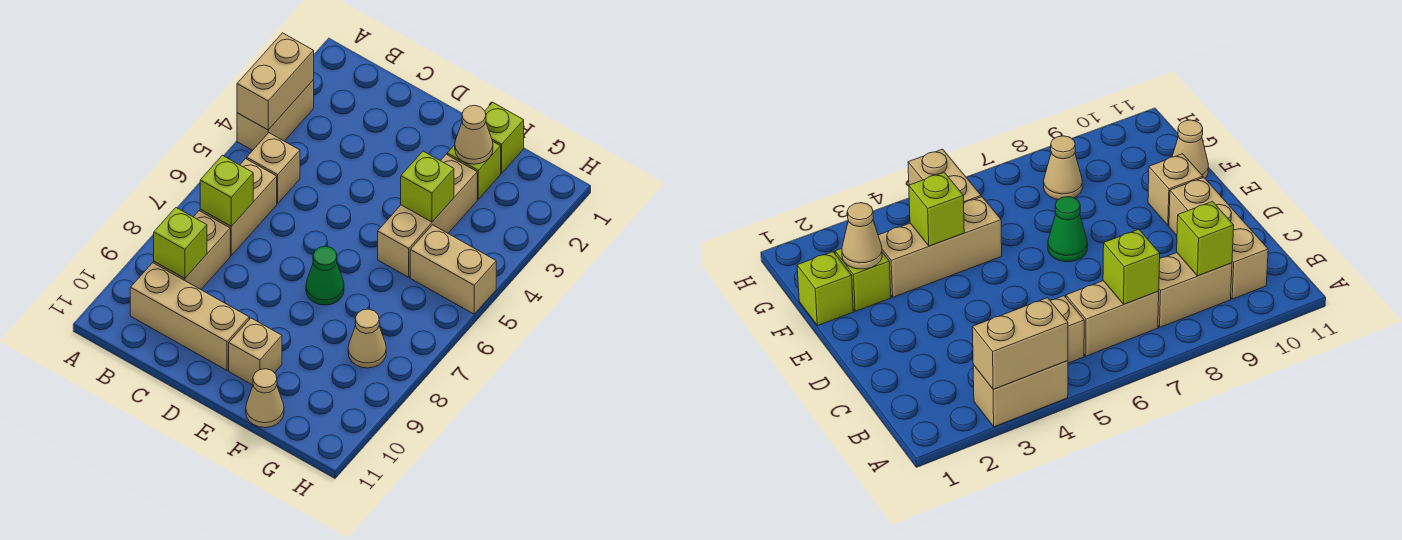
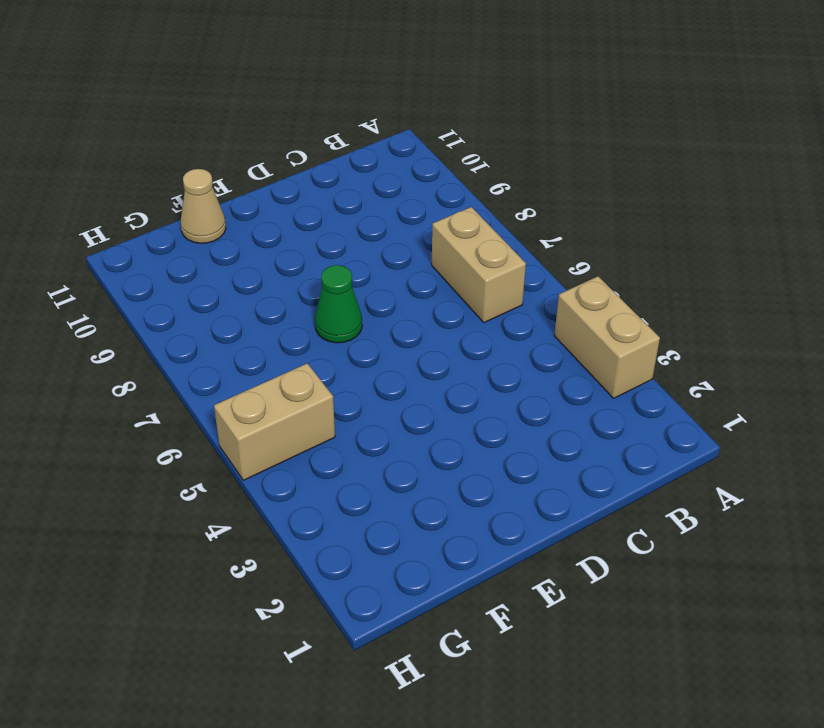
none -> tan 1x1 brick [247,133,300,203]
none -> tan 1x2 brick [154,211,230,289]
none -> tan 1x3 brick [130,263,249,370]

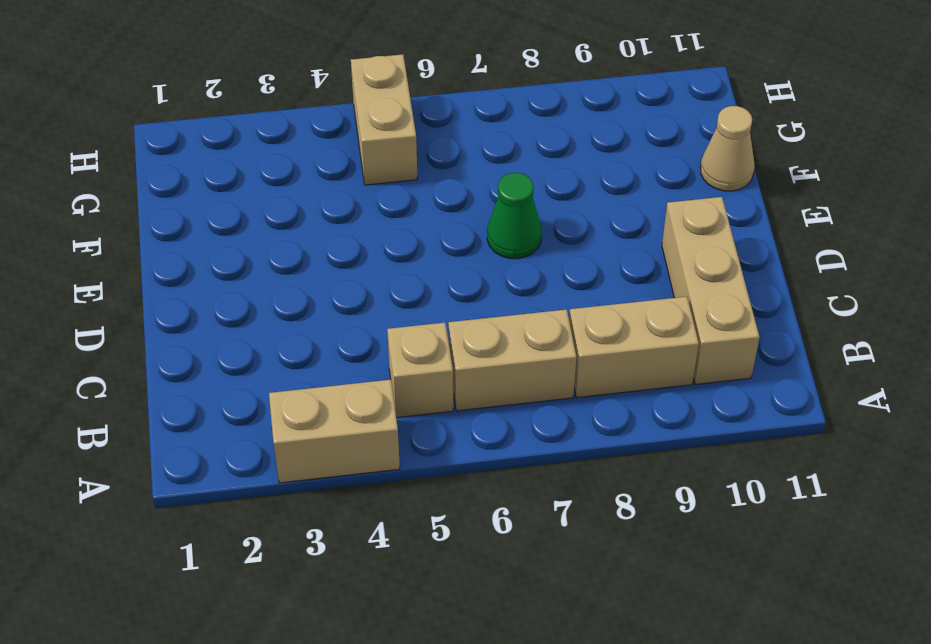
none -> tan 1x1 brick [229,318,282,385]
none -> lime 1x1 brick [485,102,524,173]
none -> lime 1x1 brick [447,142,501,199]

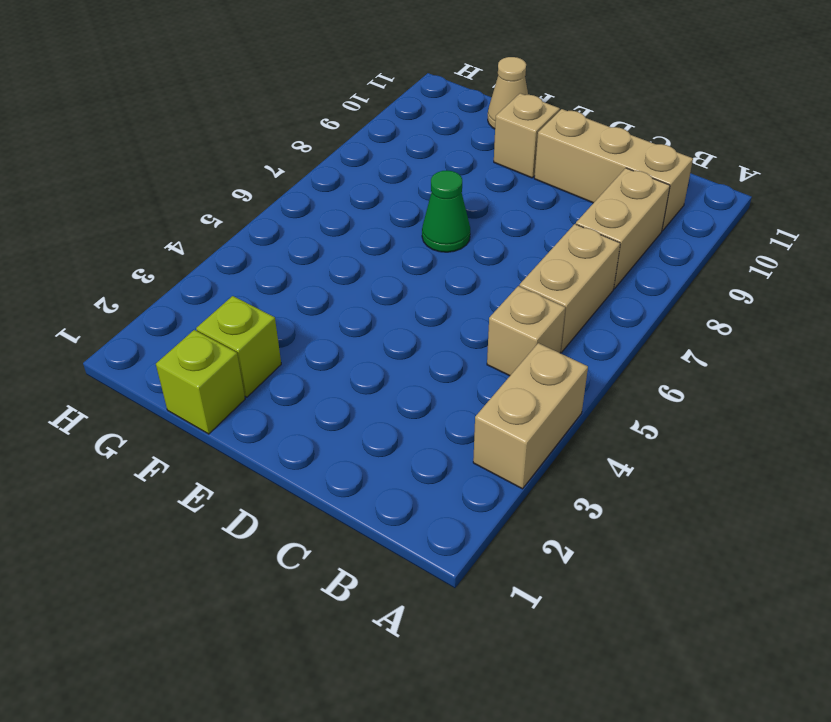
none -> tan 1x3 brick [378,154,477,277]
none -> tan 1x2 brick [410,225,496,314]
none -> tan 1x1 cone [348,309,386,368]

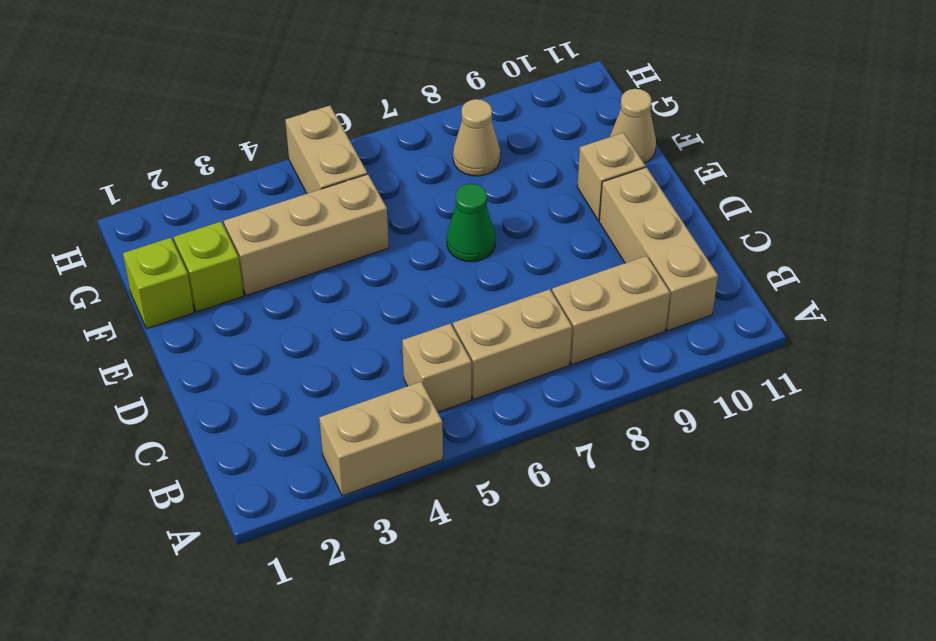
none -> tan 1x2 brick [237,33,314,130]
none -> lime 1x1 brick [200,155,253,226]
none -> lime 1x1 brick [154,208,207,278]

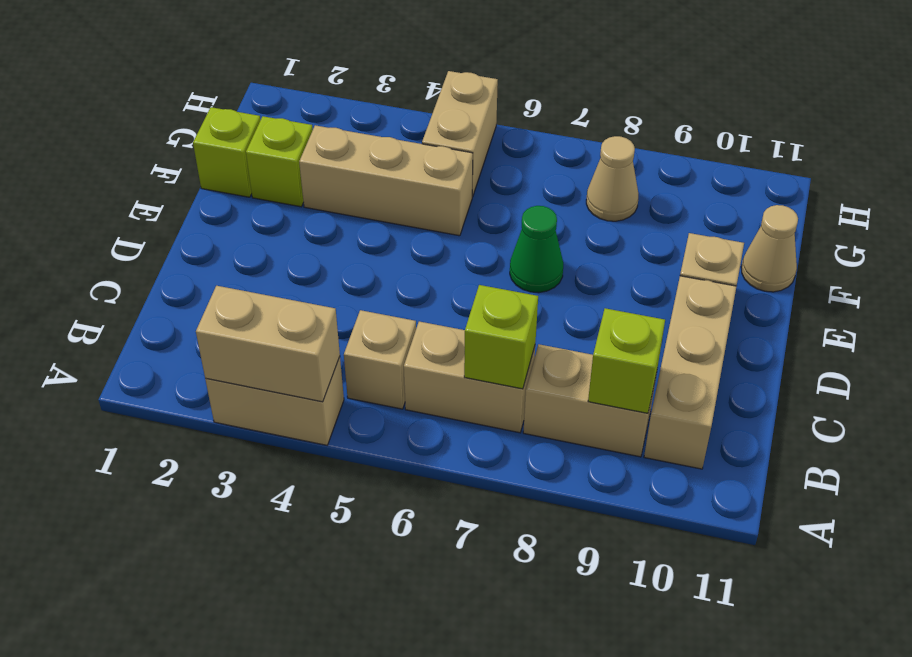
none -> tan 1x1 cone [455,106,493,164]
none -> lime 1x1 brick [401,151,454,222]

